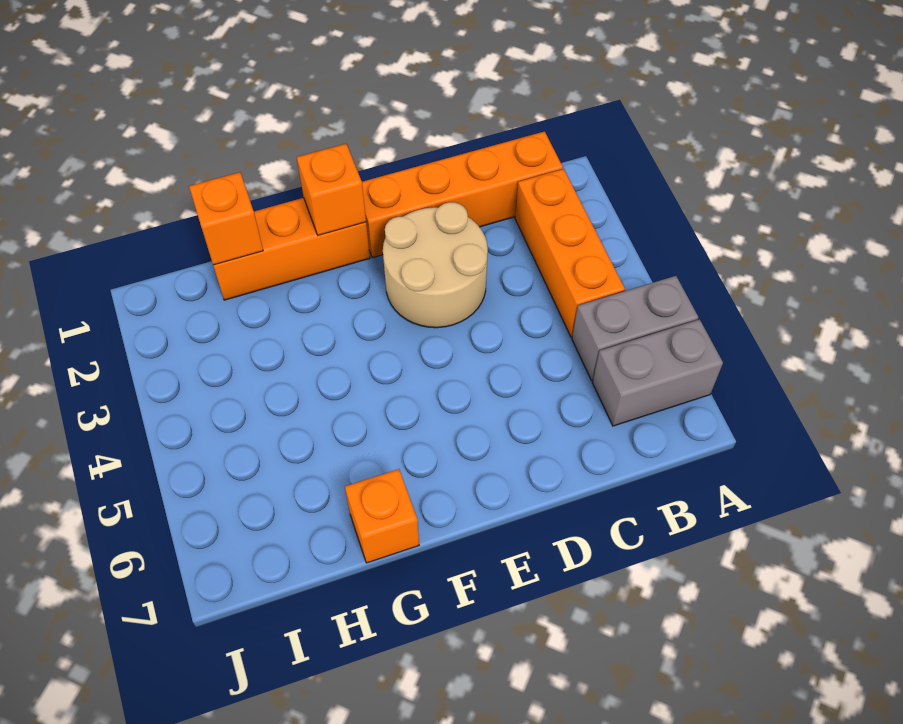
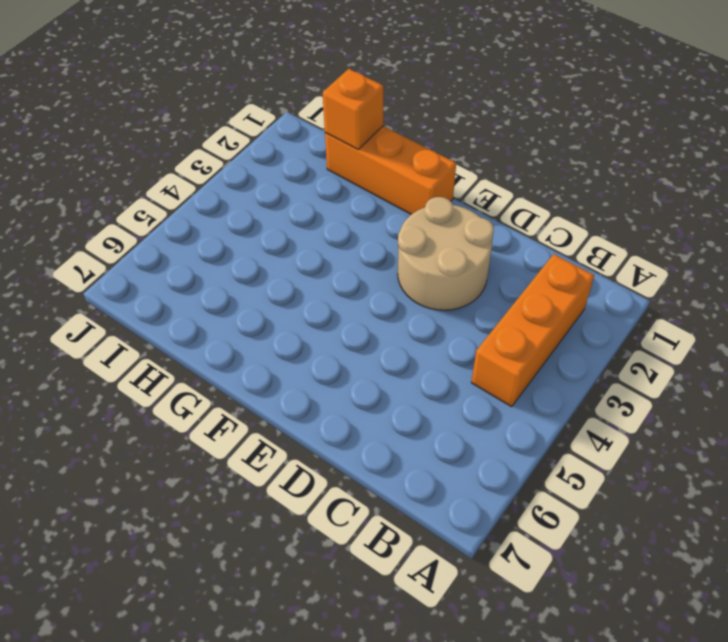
none -> grey 1x2 brick [572,276,698,380]
none -> grey 1x2 brick [593,319,723,426]

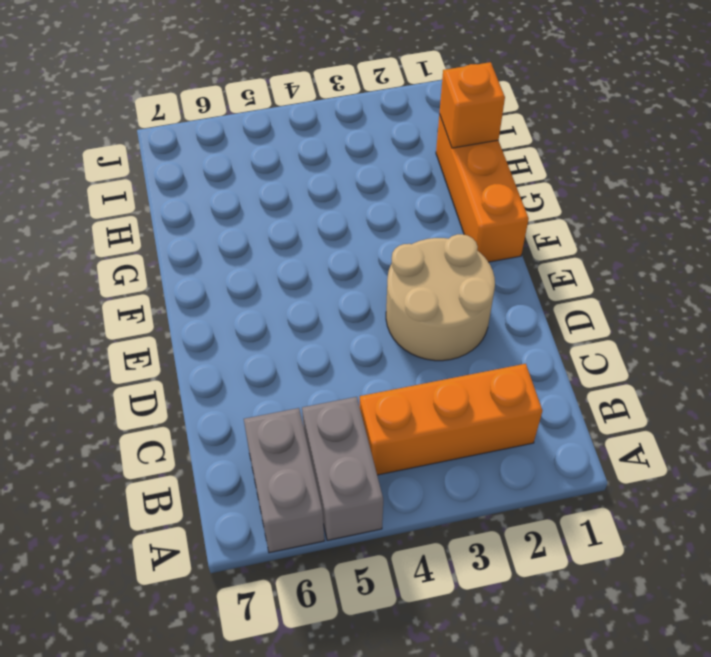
none -> orange 1x4 brick [362,131,563,258]
none -> orange 1x1 brick [345,469,419,563]

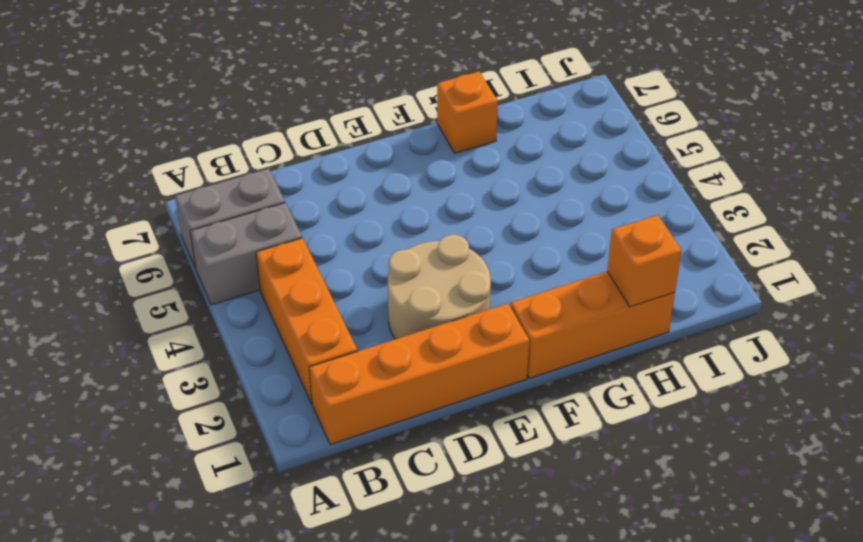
none -> orange 1x1 brick [297,144,366,235]

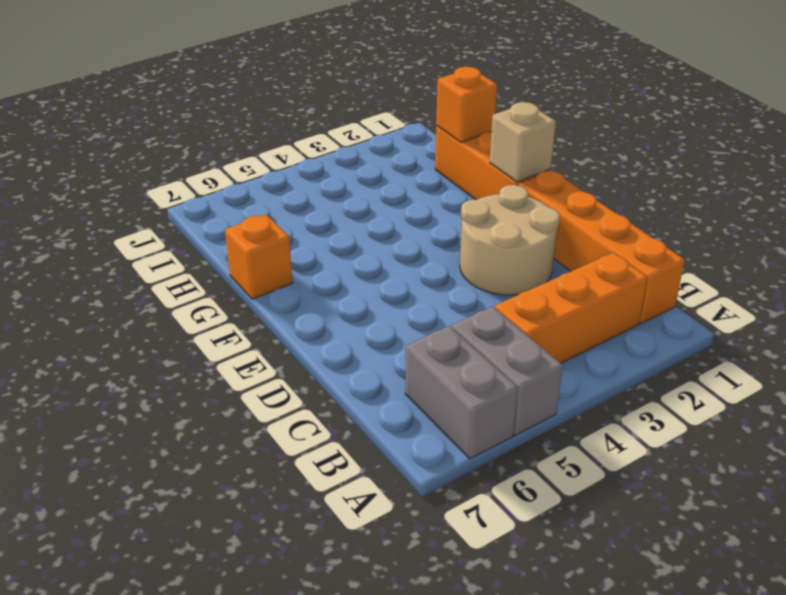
tan 1x1 brick [490,102,556,182] -> orange 1x1 brick [297,144,366,235]

